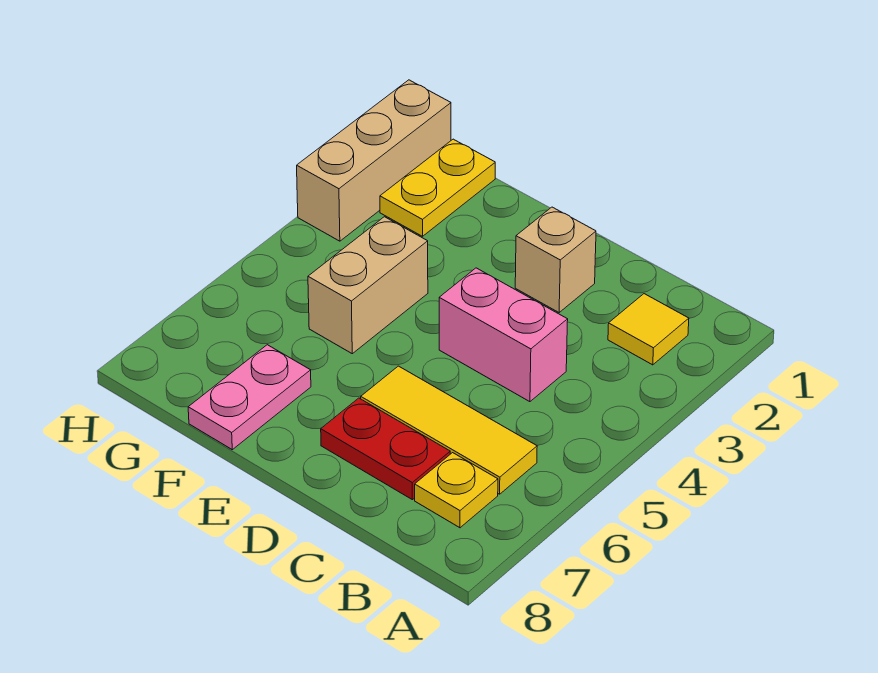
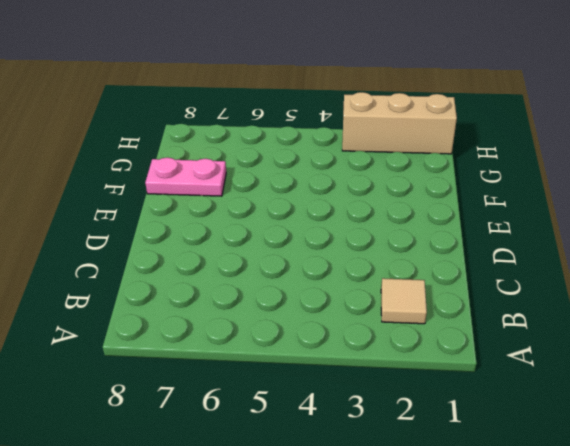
tan 1x1 tile [381,278,427,324] -> yellow 1x1 tile [608,294,689,365]
none -> yellow 1x3 tile [361,366,537,494]
none -> yellow 1x1 plate [415,453,498,528]

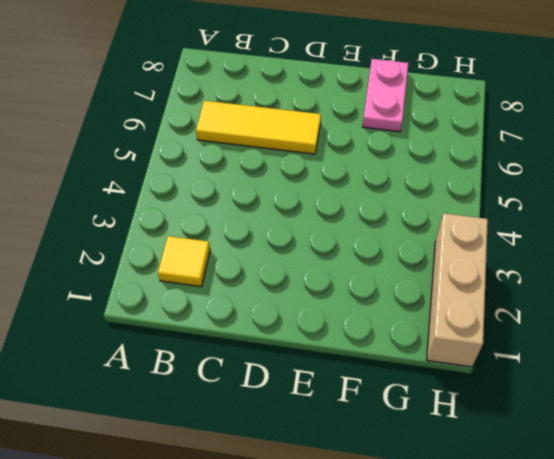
none -> yellow 1x1 plate [415,453,498,528]
none -> pink 1x2 brick [439,268,568,402]

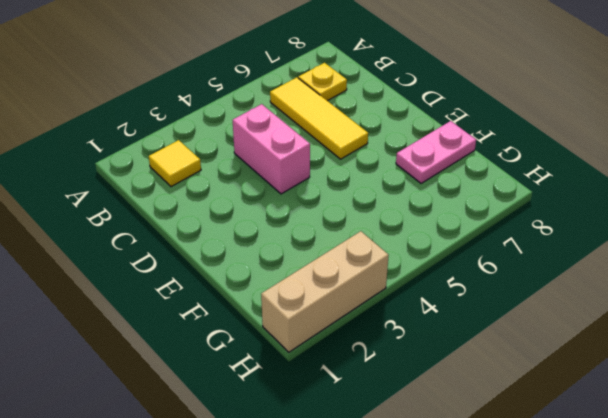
none -> red 1x2 plate [321,398,450,500]
none -> tan 1x1 brick [515,207,596,312]

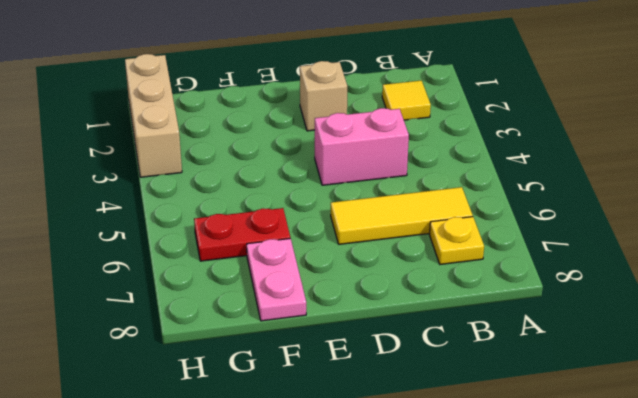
red 1x2 plate [194,208,290,261] -> red 1x2 plate moved to [321,398,450,500]
none -> tan 1x2 brick [308,217,428,354]
none -> yellow 1x2 plate [380,139,495,236]

